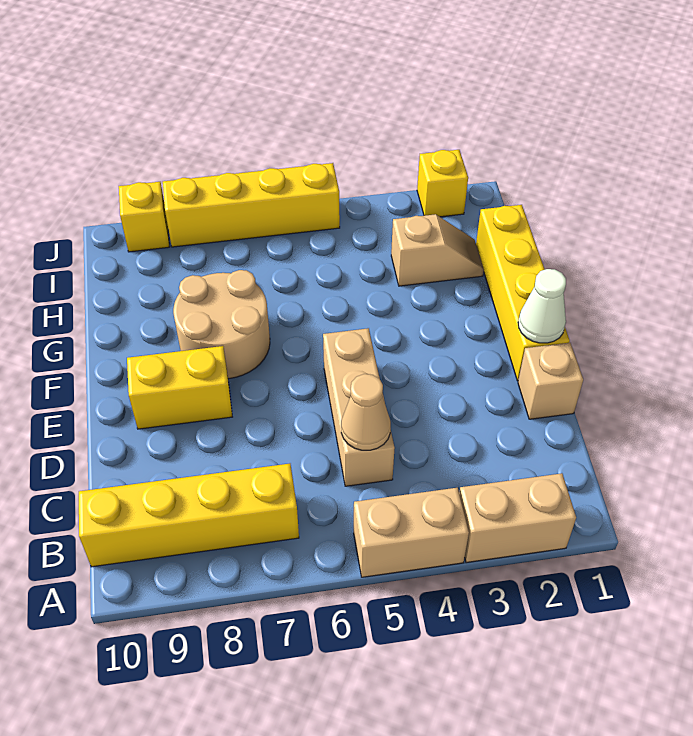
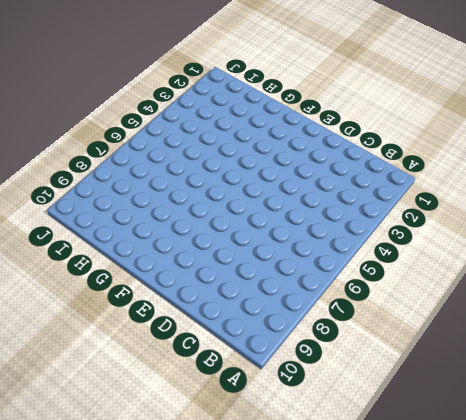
none -> tan 1x2 brick [459,473,576,563]
none -> tan 1x2 brick [354,488,469,577]
none -> yellow 1x4 brick [79,464,299,567]

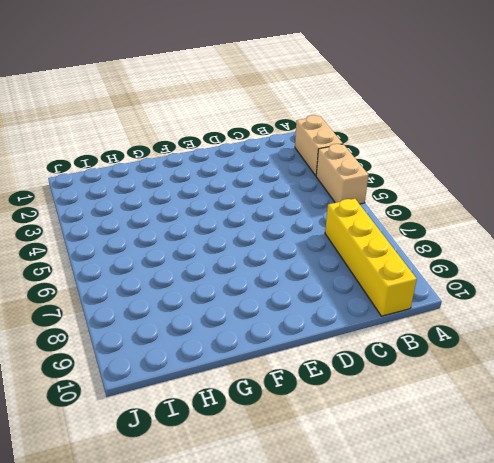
none -> tan 1x3 brick [323,328,395,486]
none -> tan 1x1 brick [518,343,583,419]
none -> yellow 1x4 brick [476,205,570,381]

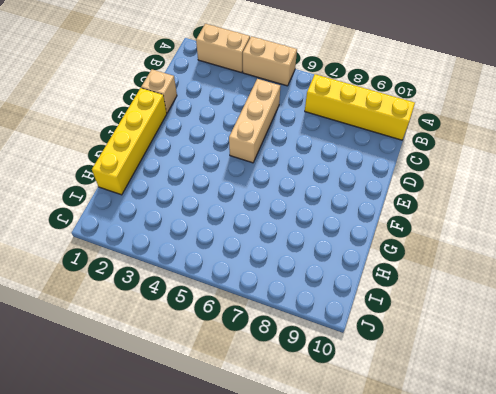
none -> yellow 1x2 brick [127,346,232,429]
none -> tan 2x2 round brick [173,270,270,379]
none -> tan 1x2 slope [391,214,484,286]

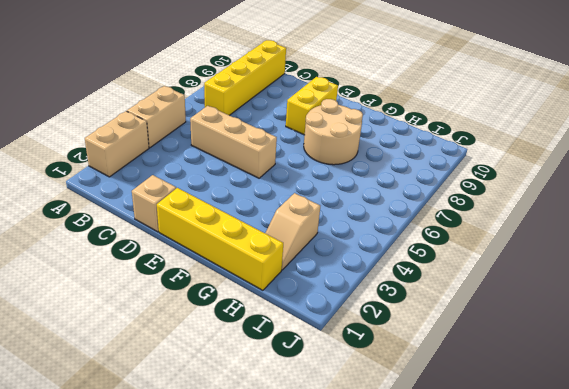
none -> yellow 1x1 brick [417,150,468,217]
none -> yellow 1x4 brick [163,163,340,247]
none -> yellow 1x1 brick [119,182,169,252]

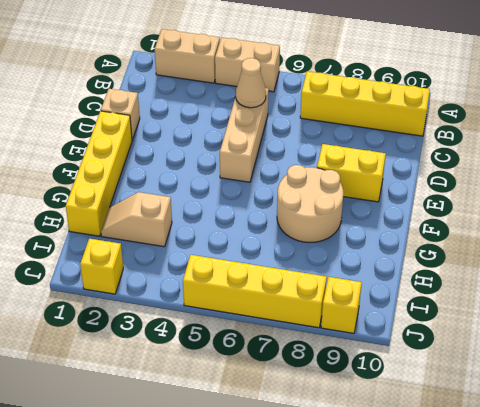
none -> white 1x1 cone [518,269,566,343]

